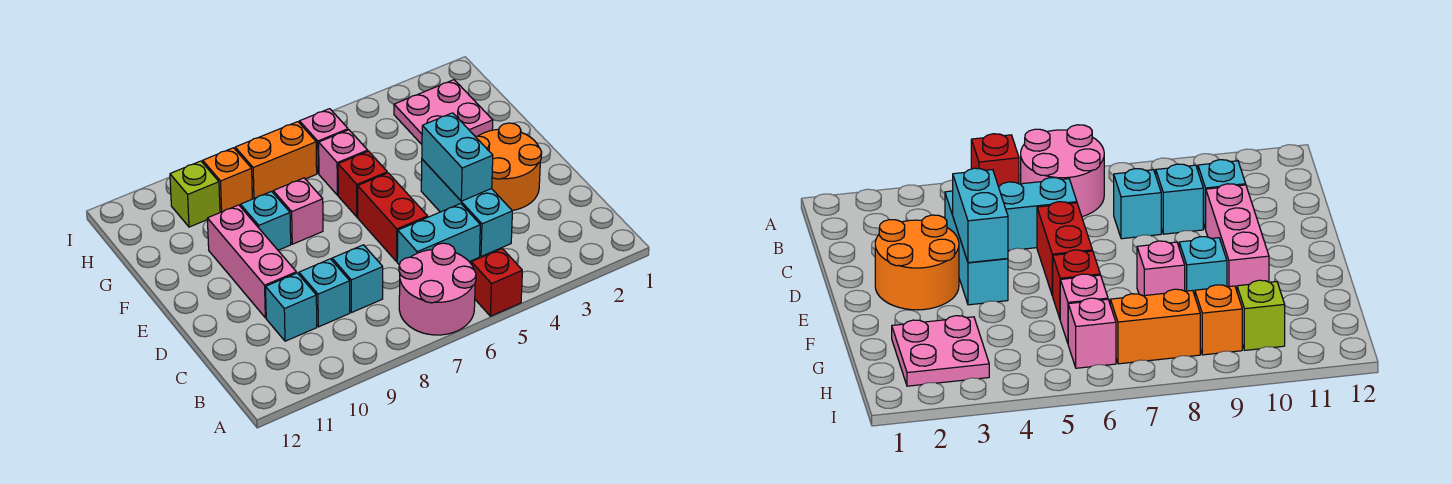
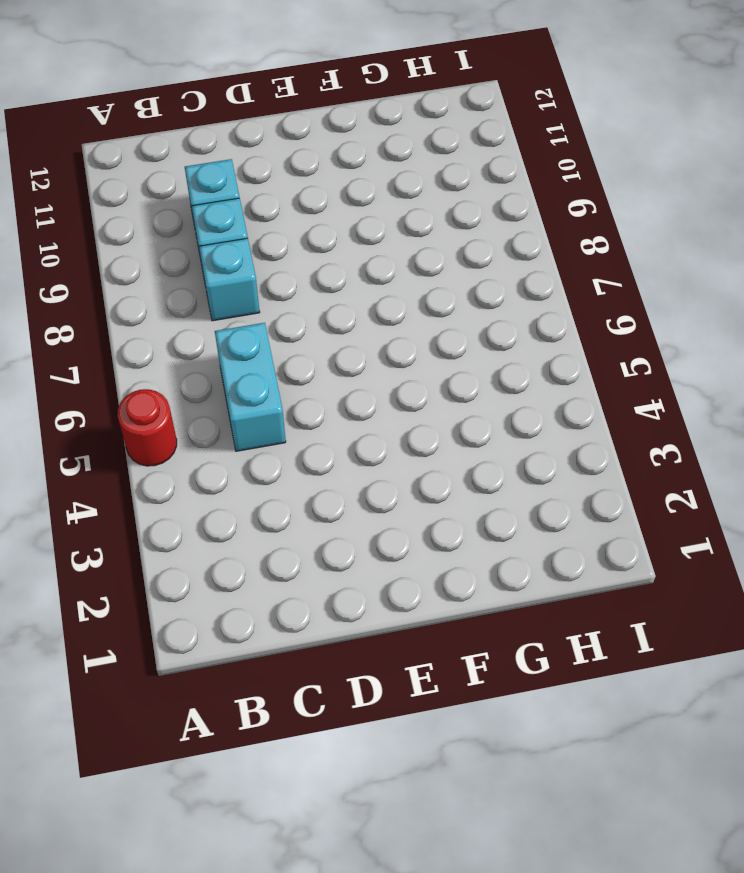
red 1x1 round brick [117,389,177,466] -> red 1x1 brick [471,249,522,316]
none -> pink 2x2 round brick [399,243,476,335]
none -> cyan 1x3 brick [421,159,512,256]
none -> orange 2x2 round brick [476,123,542,211]

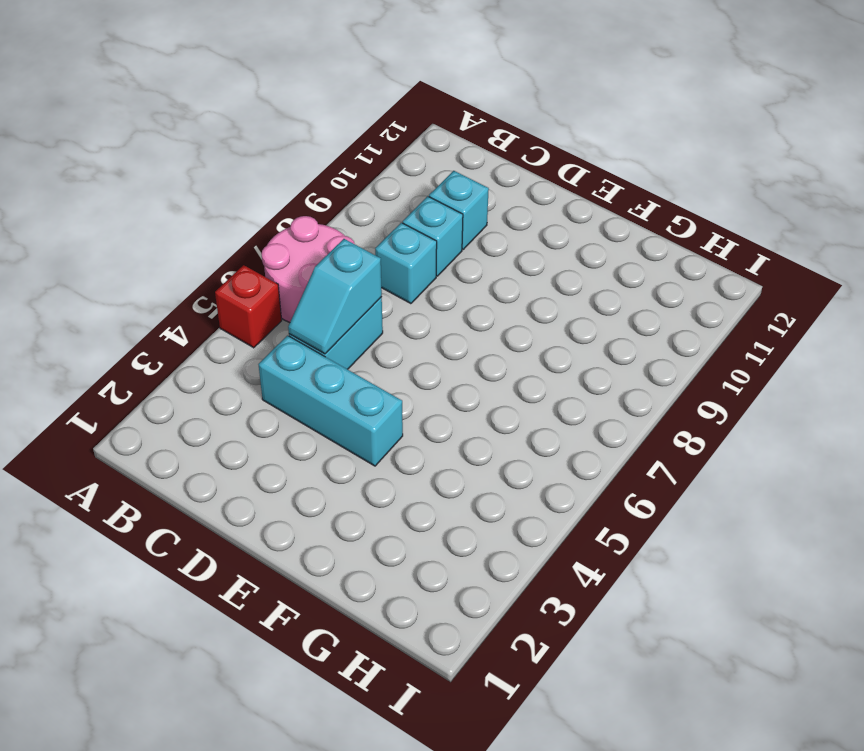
cyan 1x2 slope [288,239,382,354] -> none
none -> orange 2x2 round brick [476,123,542,211]
none -> red 1x2 brick [358,173,428,262]
none -> pink 1x3 brick [207,205,296,318]

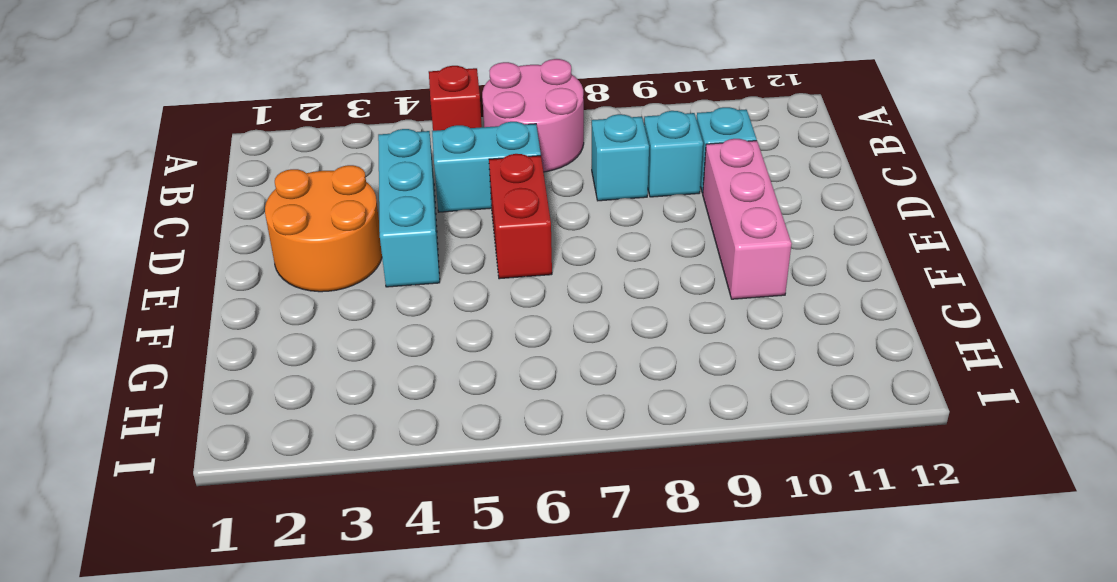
none -> red 1x1 brick [338,151,387,217]
none -> pink 1x1 brick [273,178,323,244]
none -> cyan 1x1 brick [240,191,291,250]

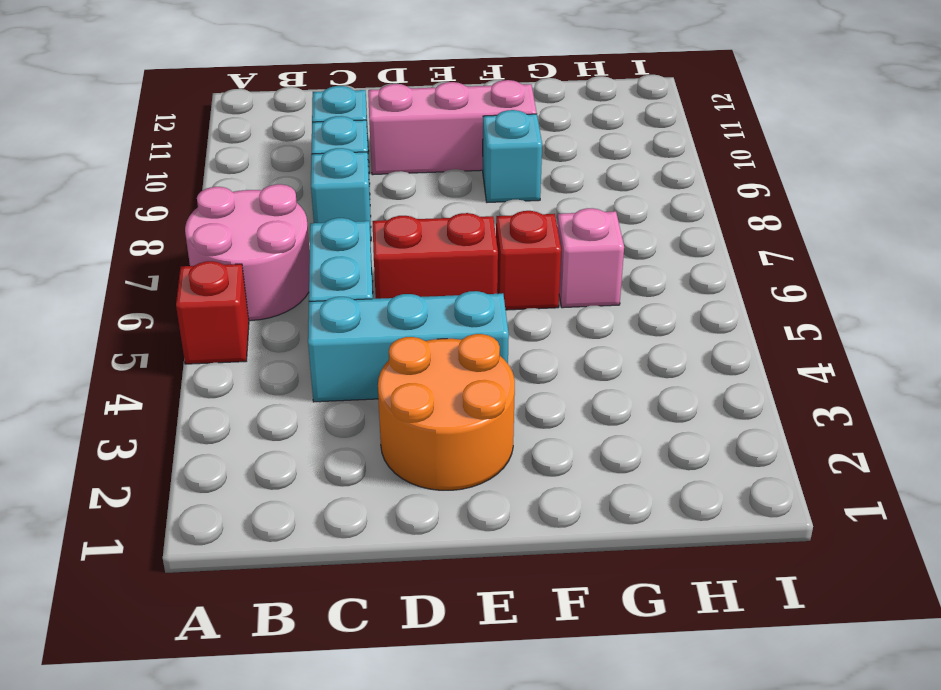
none -> pink 1x1 brick [273,178,323,244]
none -> pink 2x2 plate [394,80,493,144]
none -> pink 1x1 brick [300,109,348,174]

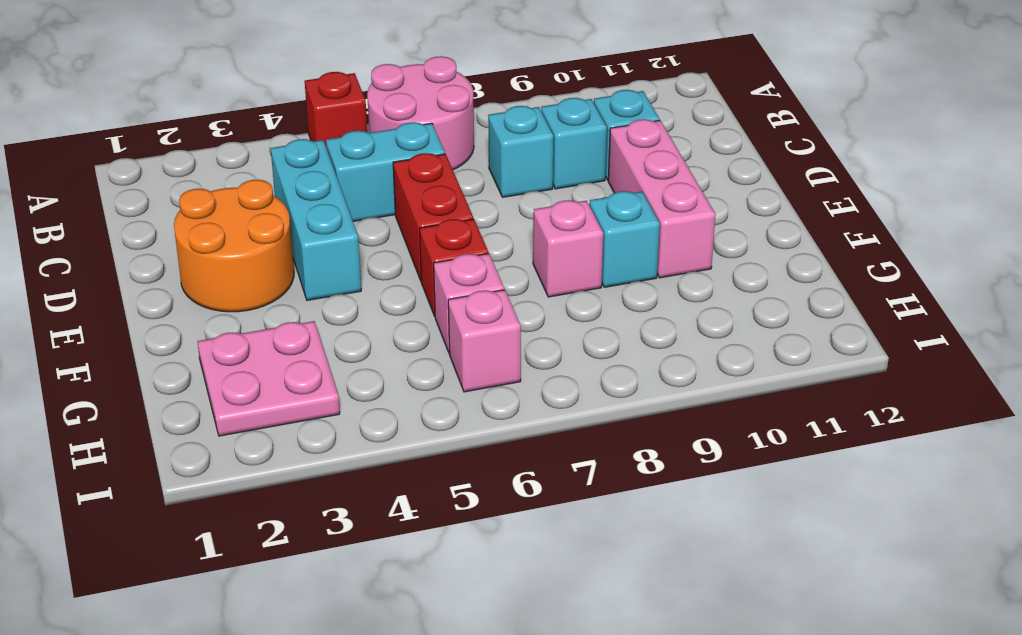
none -> orange 1x2 brick [235,122,317,199]
none -> orange 1x1 brick [203,148,252,212]
none -> lime 1x1 brick [170,161,220,227]

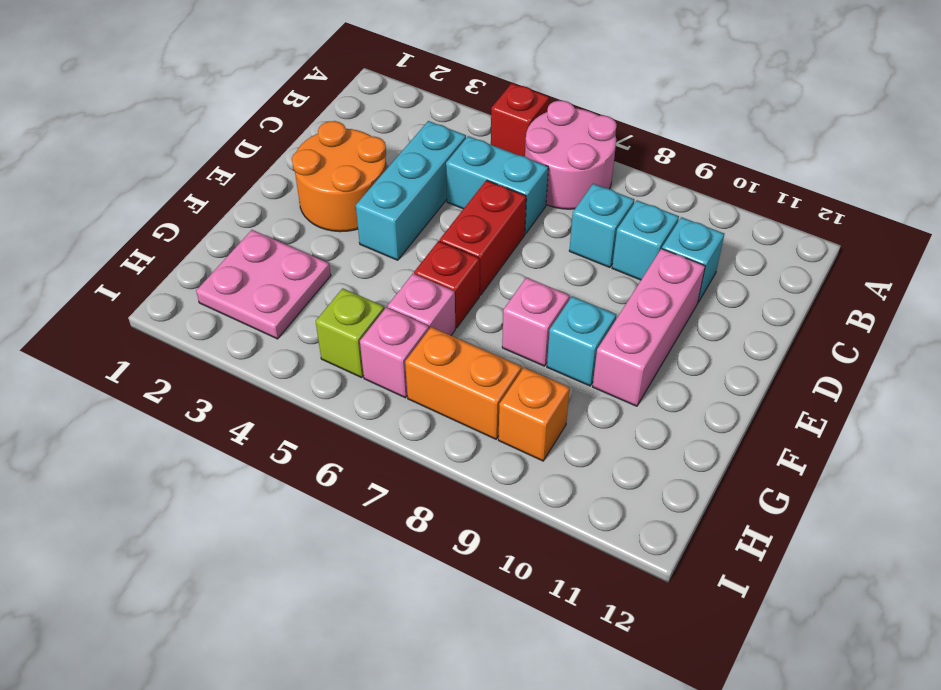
lime 1x1 brick [316,288,384,378] -> lime 1x1 brick moved to [170,161,220,227]
none -> cyan 1x2 brick [422,113,493,201]

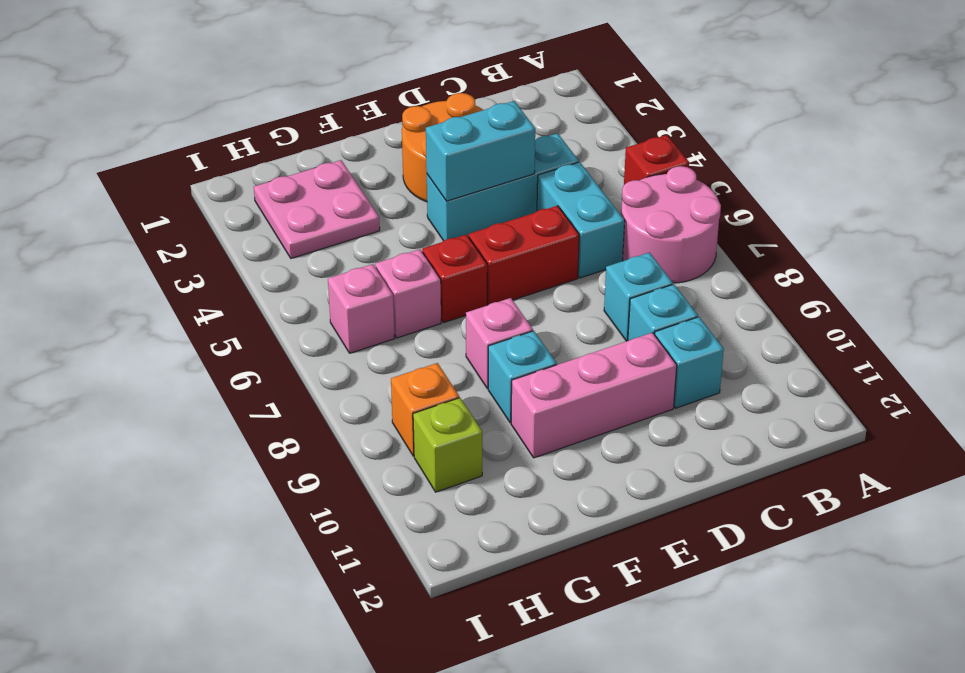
none -> orange 1x2 brick [235,122,317,199]

